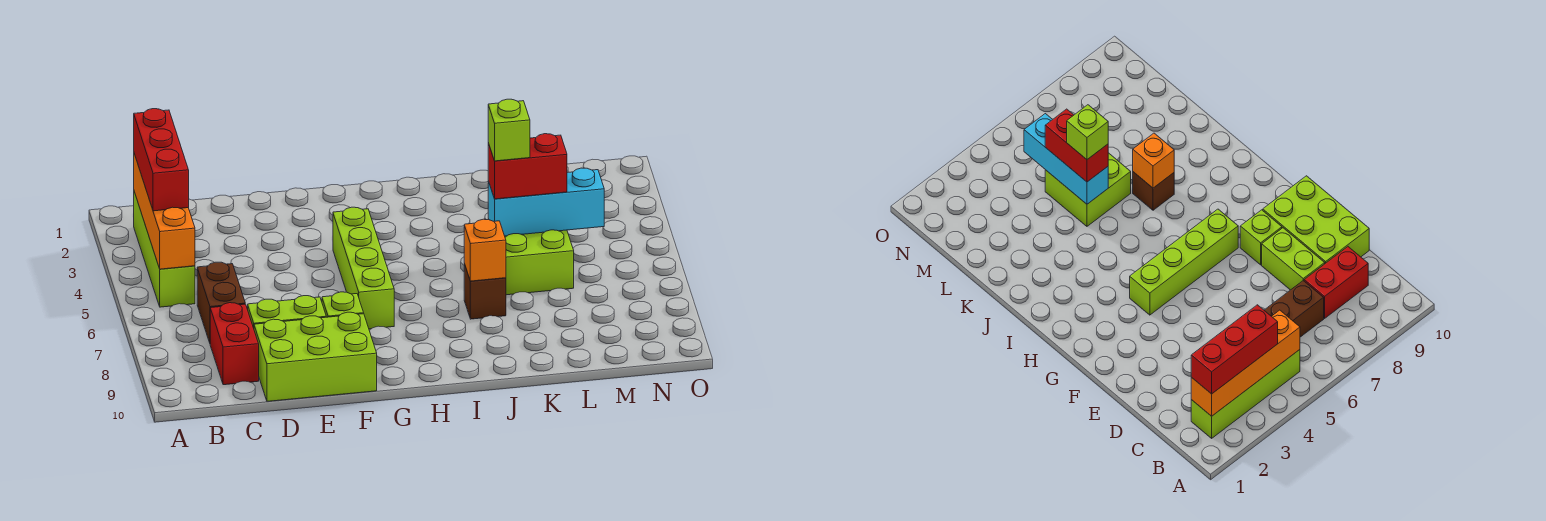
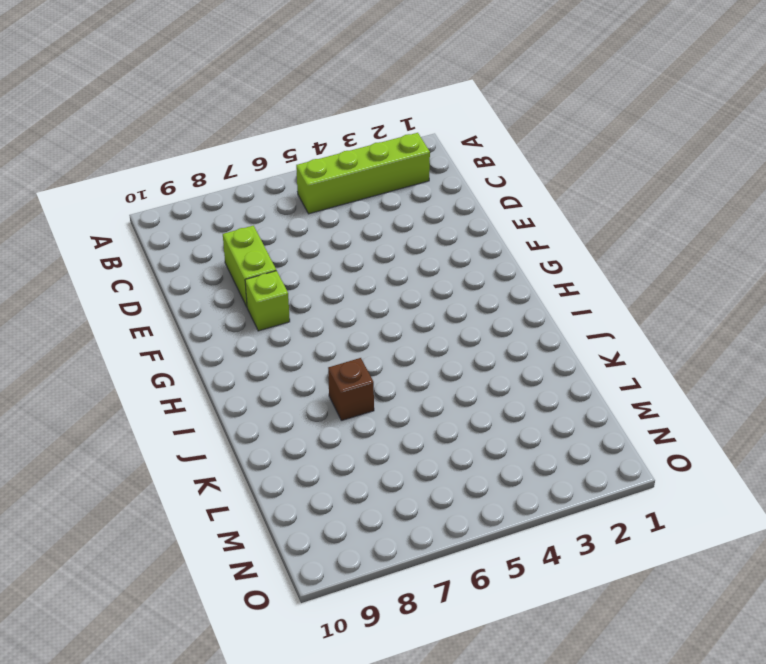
none -> brown 1x2 brick [197,262,245,343]
none -> red 1x2 brick [210,303,259,385]
none -> lime 2x3 brick [254,312,377,401]

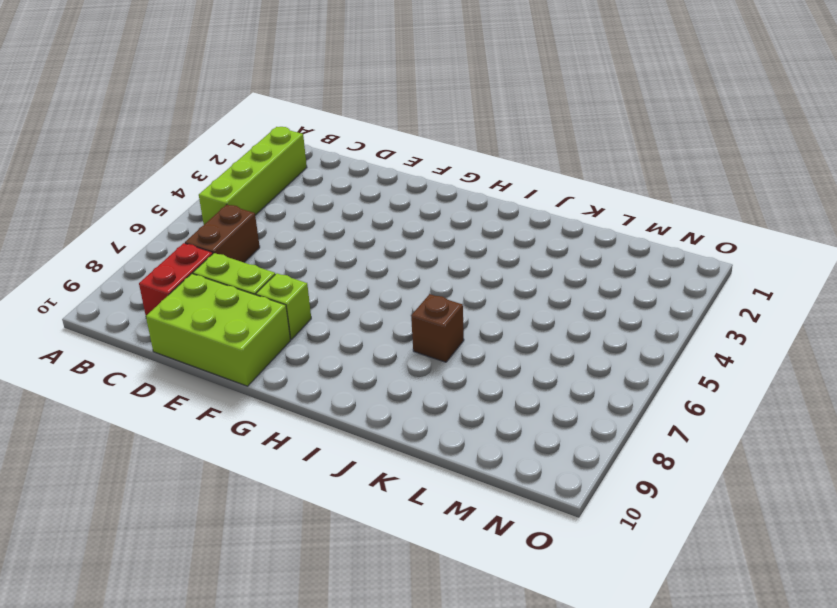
none -> lime 1x4 brick [333,207,394,329]
none -> lime 2x2 brick [505,230,574,295]
none -> orange 1x4 brick [134,154,195,269]

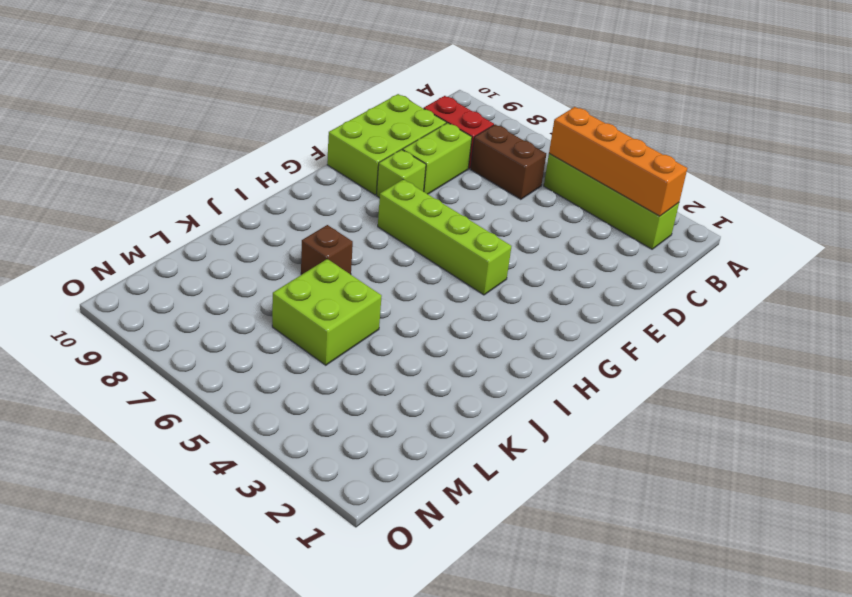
none -> orange 1x1 brick [464,219,506,281]
none -> cyan 1x3 brick [488,168,604,236]
none -> red 1x3 brick [134,109,189,211]

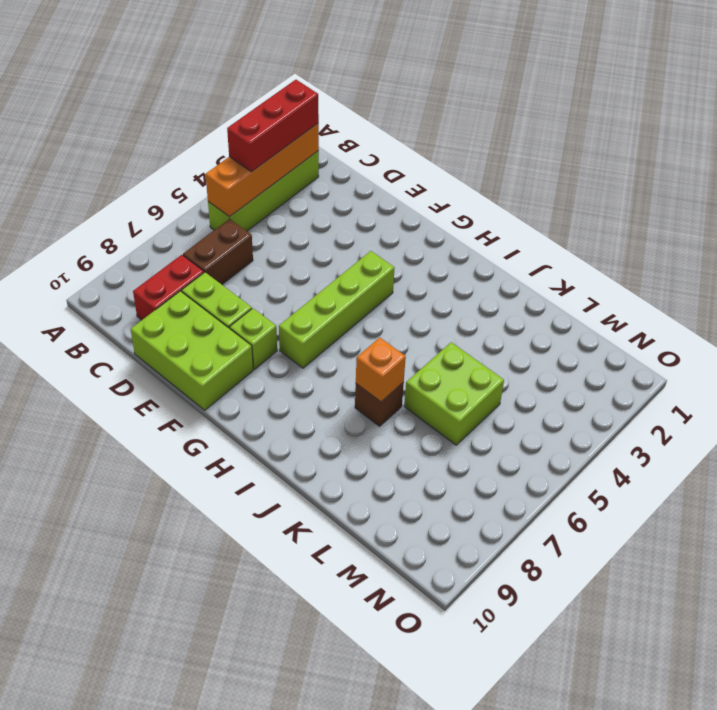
none -> cyan 1x3 brick [488,168,604,236]
none -> red 1x2 brick [488,134,567,199]
none -> lime 1x1 brick [488,99,530,161]

